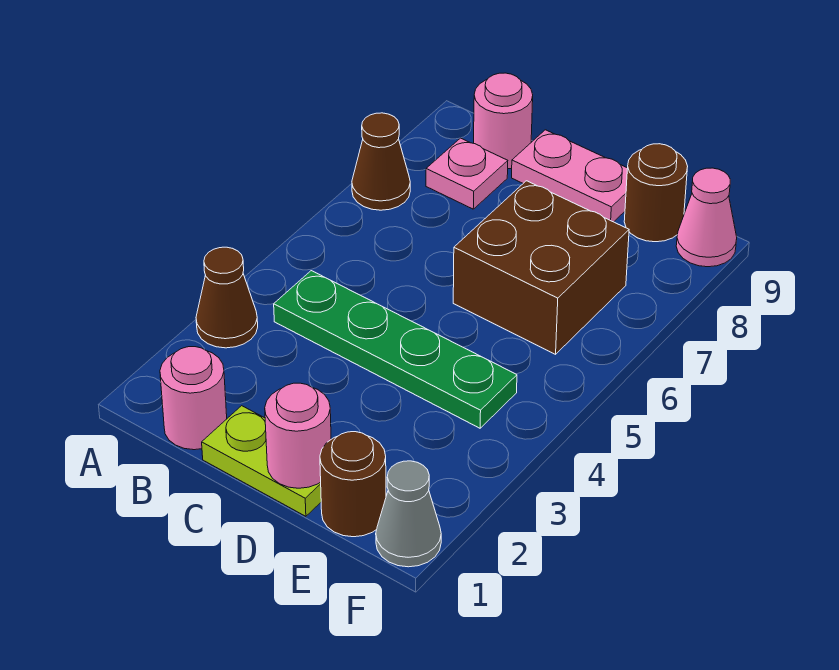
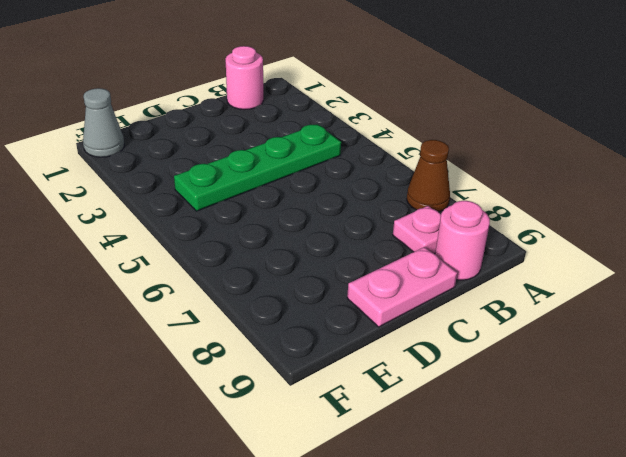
none -> brown 1x1 cone [196,247,258,348]
none -> lime 1x2 plate [202,406,321,516]
none -> brown 2x2 brick [453,181,629,354]

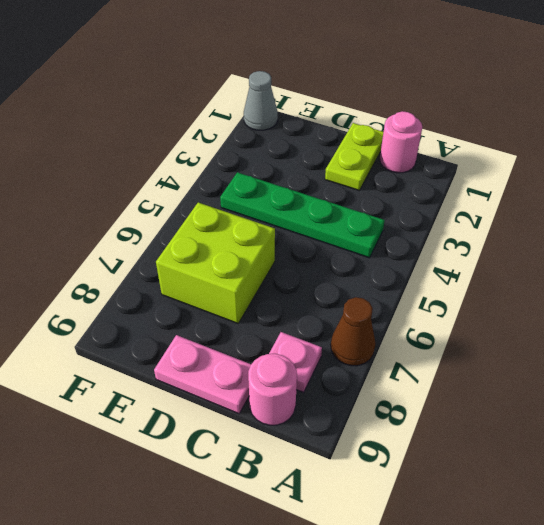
lime 1x2 plate [325,123,383,191] -> lime 1x2 plate turned to [202,406,321,516]
lime 2x2 brick [156,202,275,323] -> brown 2x2 brick [453,181,629,354]
none -> brown 1x1 cone [196,247,258,348]
none -> brown 1x1 round brick [320,432,386,537]
none -> brown 1x1 round brick [624,144,688,242]

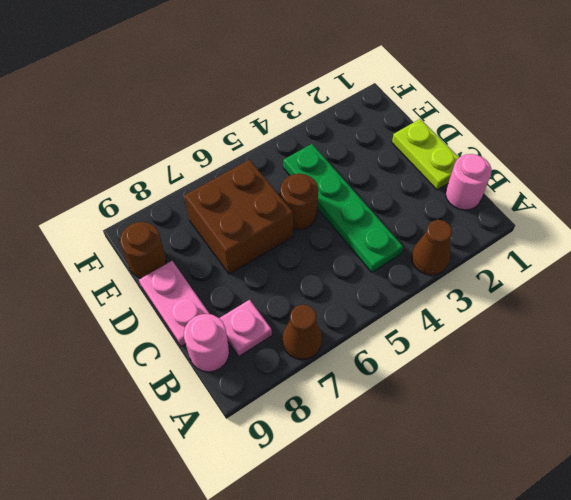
brown 1x1 round brick [280,174,318,230] -> brown 1x1 round brick moved to [320,432,386,537]
none -> grey 1x1 cone [376,461,441,567]
none -> pink 1x1 cone [676,168,737,267]
none -> pink 1x1 round brick [265,383,331,488]

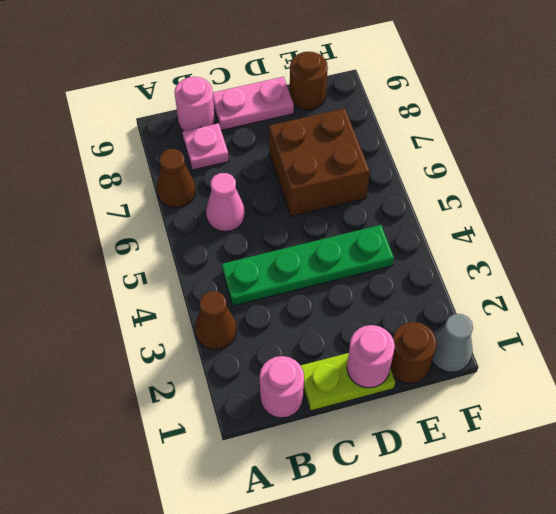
pink 1x1 cone [206,173,245,232] -> pink 1x1 cone moved to [676,168,737,267]

